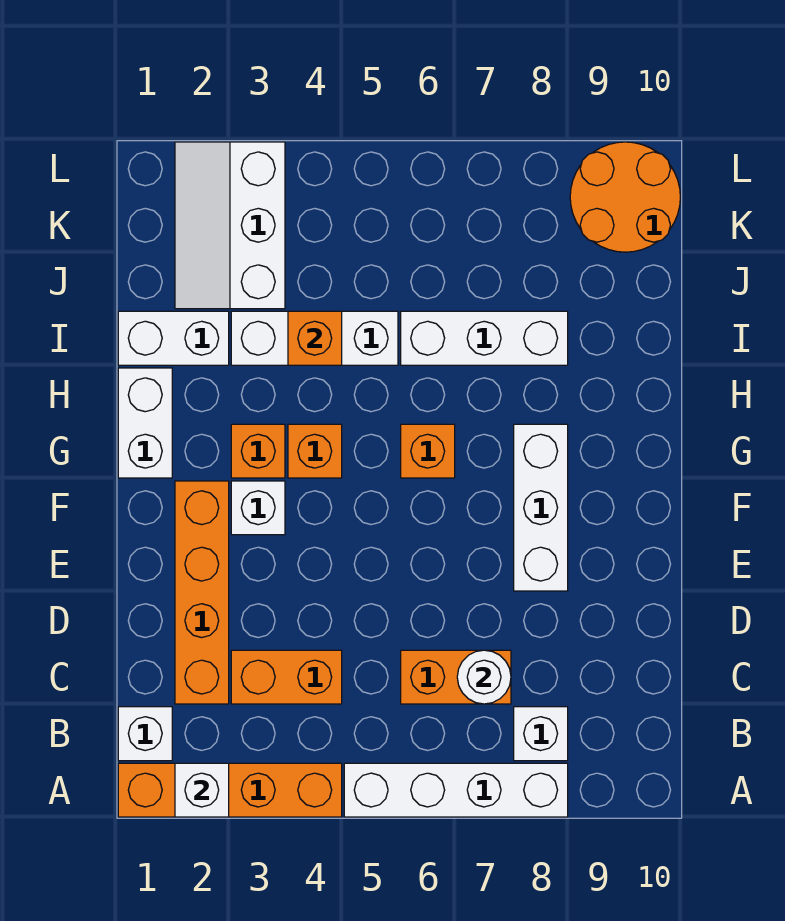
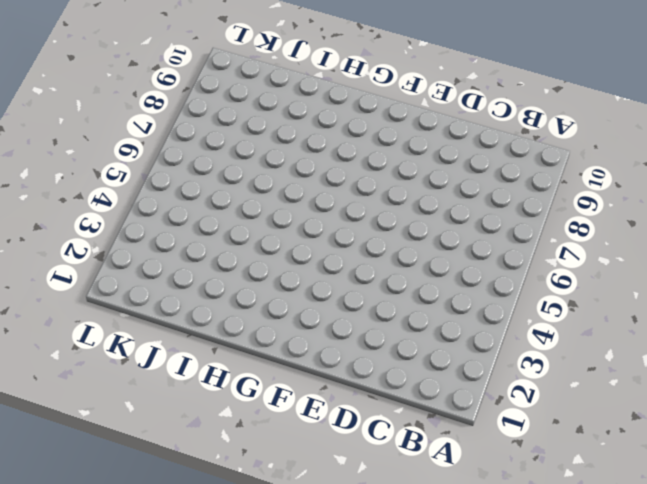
none -> orange 1x4 brick [118,763,342,817]
none -> white 1x4 brick [344,763,568,817]
none -> white 1x1 brick [118,707,172,761]

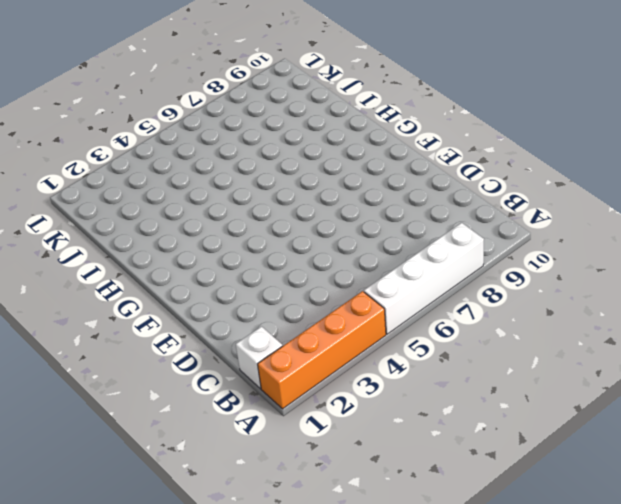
none -> white 1x1 brick [514,707,568,761]
none -> orange 1x4 brick [175,481,229,704]
none -> orange 1x2 brick [231,650,342,704]

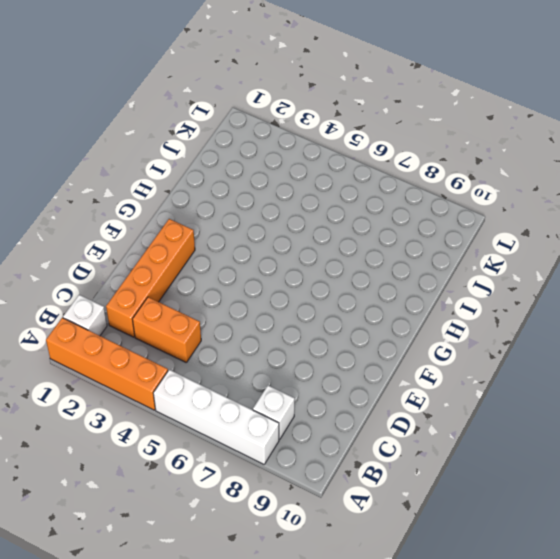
none -> orange 1x2 brick [401,650,511,704]
none -> white 1x3 brick [514,424,568,591]
none -> white 1x1 brick [231,481,285,535]

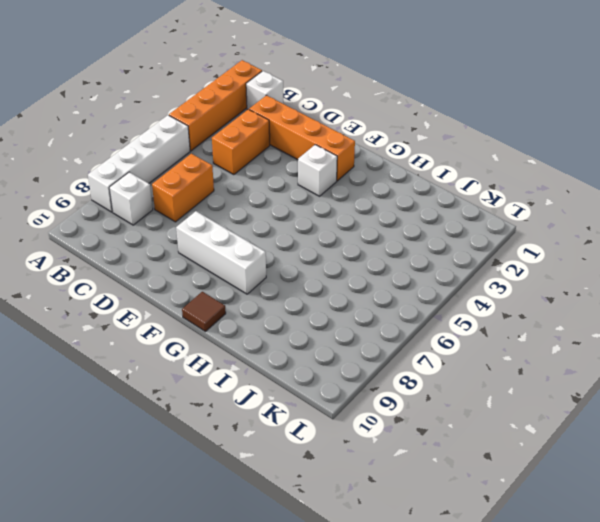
brown 1x1 tile [182,292,226,331] -> none
none -> white 1x2 brick [118,368,172,478]
none -> orange 1x1 brick [231,424,285,478]
none -> orange 1x1 brick [288,424,342,478]

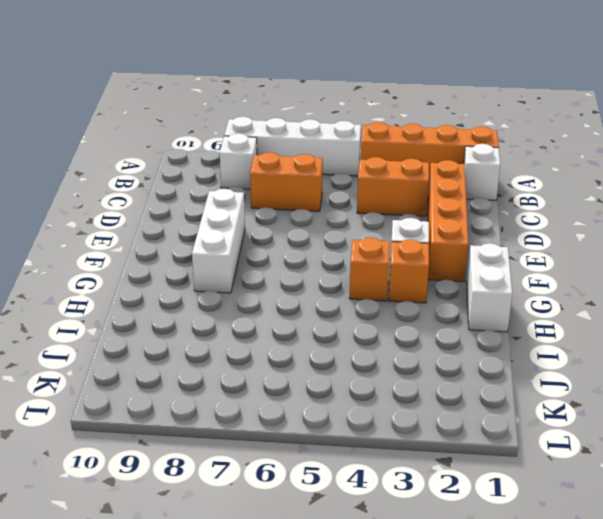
none -> orange 1x1 brick [401,424,455,478]
none -> white 1x2 brick [118,311,229,365]
none -> white 1x3 brick [231,311,398,365]

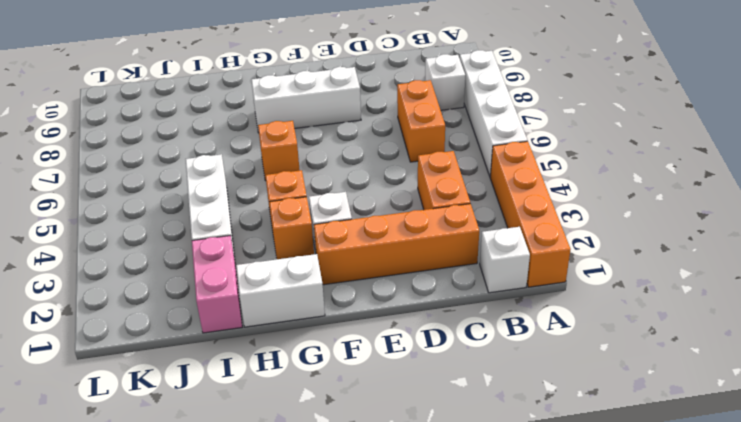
pink 1x2 brick [192,236,242,333] -> white 1x2 brick [118,311,229,365]
none -> white 1x3 brick [401,311,568,365]
none -> white 2x3 slope [175,142,285,309]
none -> orange 2x2 round brick [570,142,680,252]

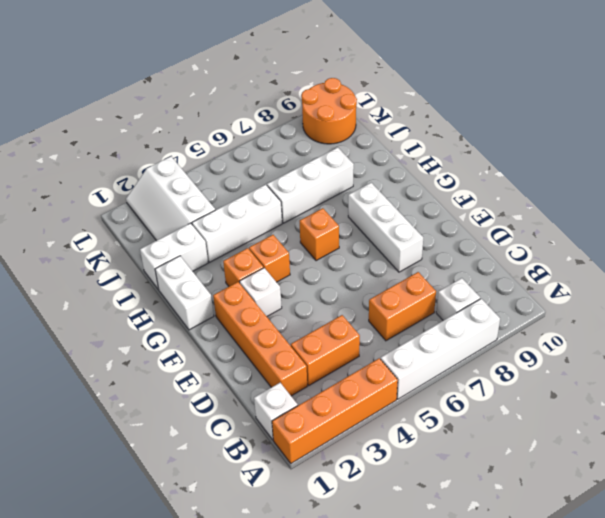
none -> white 1x1 brick [175,763,229,817]
none -> white 1x1 round brick [457,650,511,704]
none -> orange 1x1 brick [288,311,342,365]

